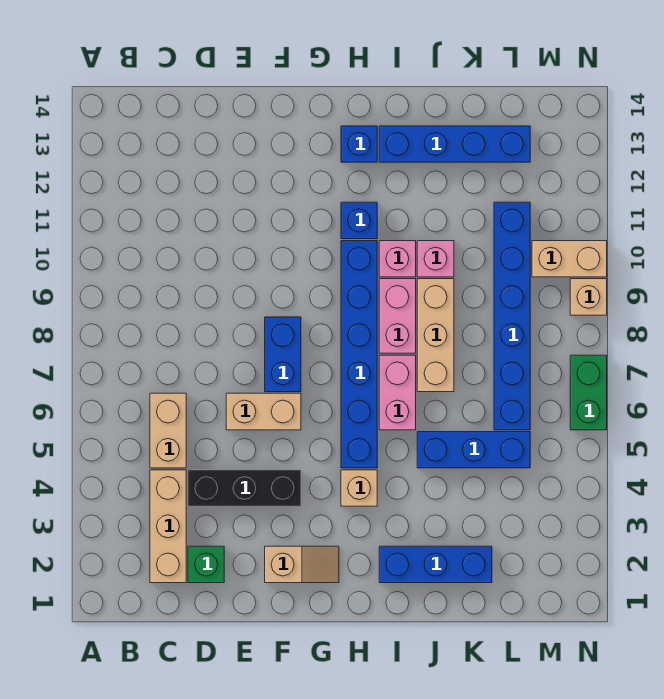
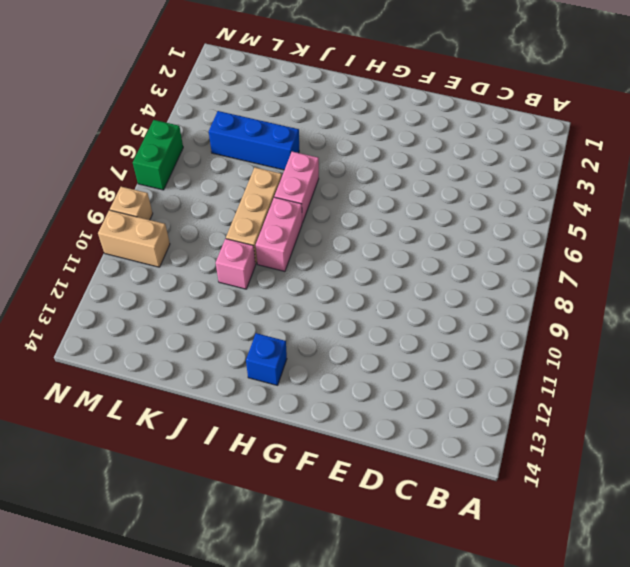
none -> tan 1x3 brick [150,470,186,583]
none -> tan 1x2 brick [150,393,186,468]
none -> green 1x1 brick [188,546,224,583]

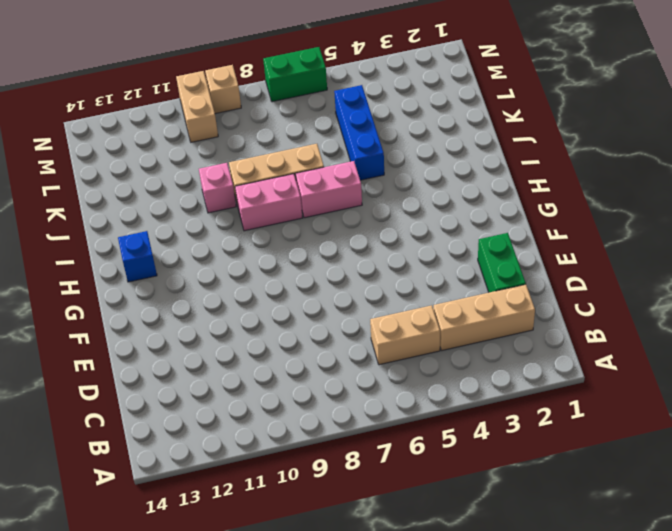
green 1x2 brick [478,233,526,292] -> green 1x1 brick [188,546,224,583]
none -> black 1x3 brick [188,470,301,506]
none -> tan 1x2 brick [226,393,301,430]
none -> tan 1x2 slope [265,546,339,583]

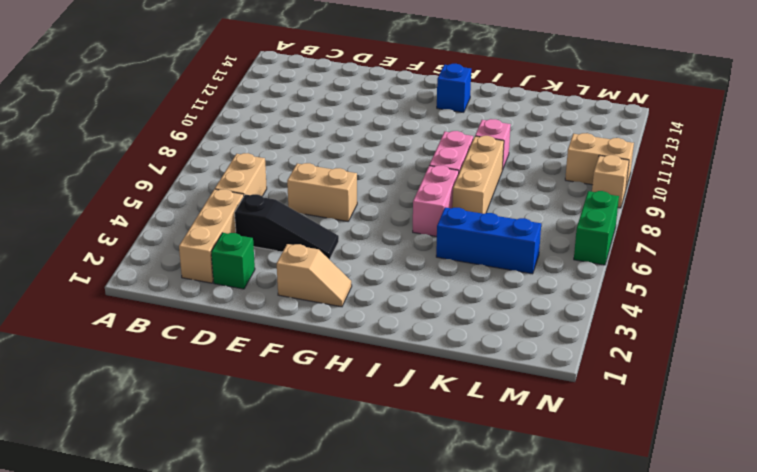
black 1x3 slope [235,194,339,260] -> black 1x3 brick [188,470,301,506]
none -> blue 1x2 brick [265,317,301,392]
none -> tan 1x1 brick [341,470,377,506]
none -> blue 1x6 brick [341,241,377,468]

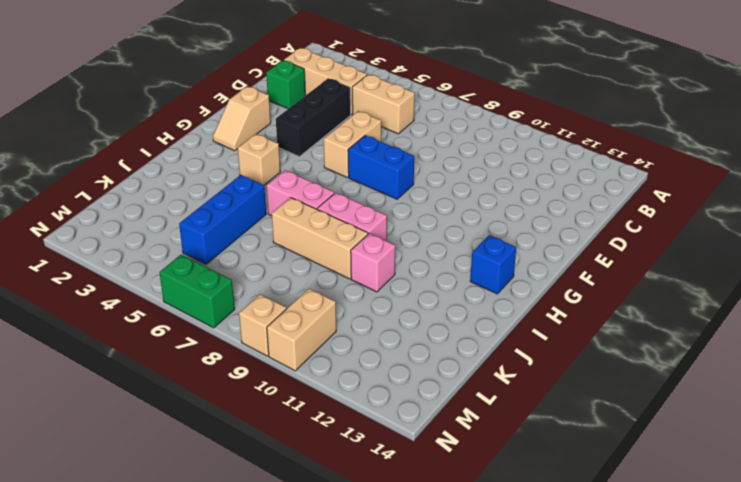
none -> blue 1x6 brick [341,241,377,468]
none -> blue 1x1 brick [341,202,377,239]
none -> blue 1x3 brick [379,546,492,583]

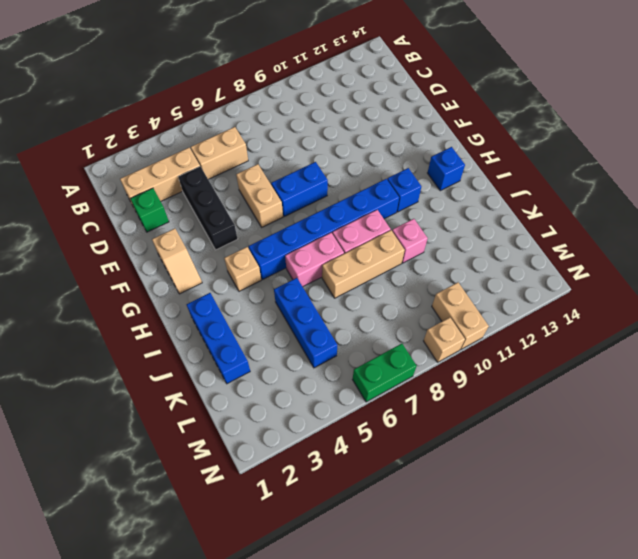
none -> pink 1x1 brick [379,241,416,277]
none -> blue 1x4 brick [379,126,530,162]
none -> blue 1x6 brick [494,202,530,430]

